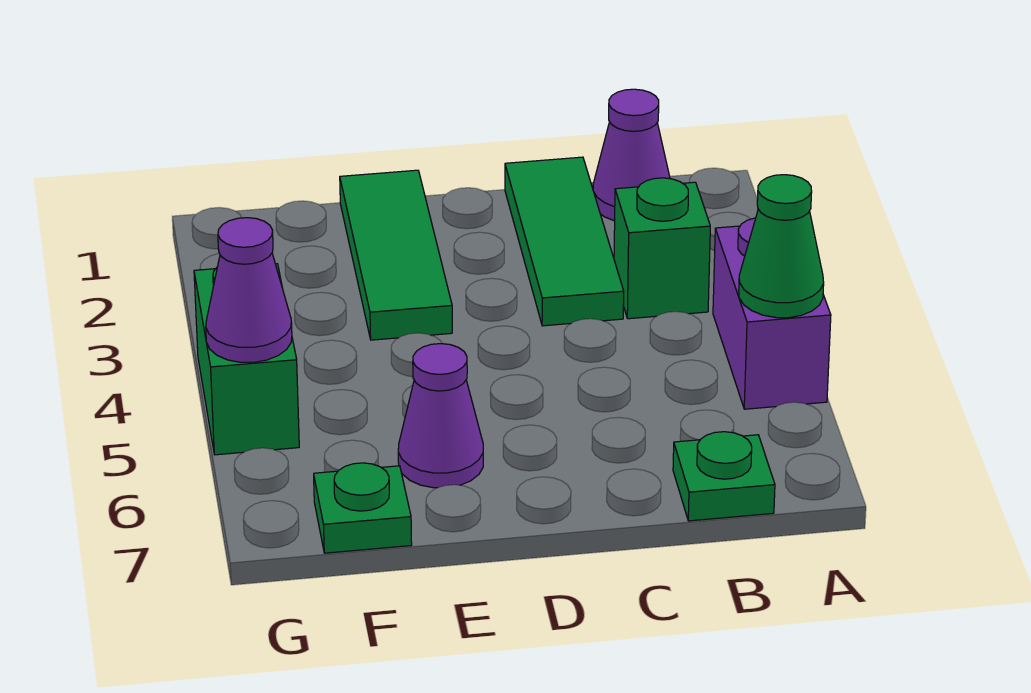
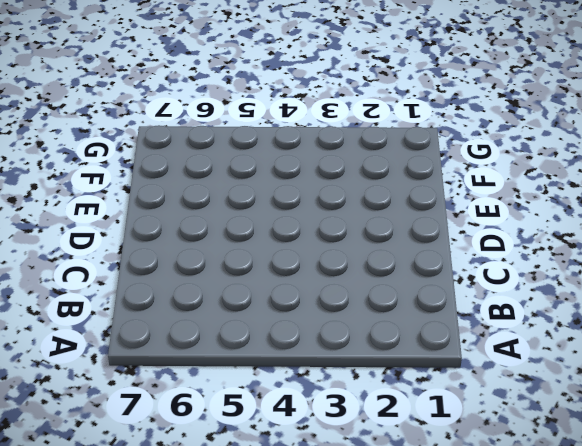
none -> purple 1x2 brick [713,218,831,409]
none -> purple 1x1 cone [593,89,670,221]

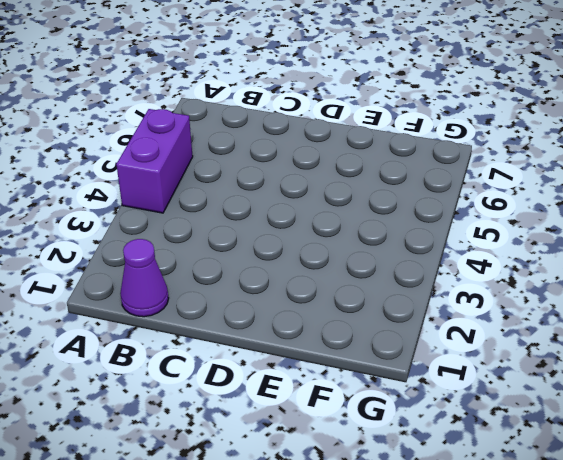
none -> green 1x1 brick [614,178,710,319]
none -> green 1x1 plate [673,432,775,521]

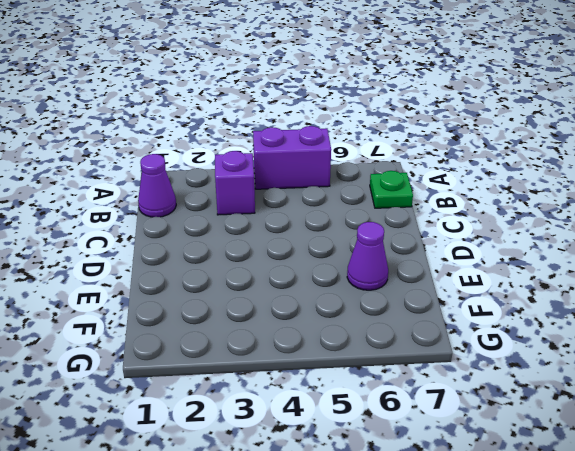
purple 1x1 brick [215,151,255,215] -> green 1x1 brick [614,178,710,319]
none -> green 1x3 tile [505,157,624,326]
none -> green 1x3 tile [340,170,452,340]

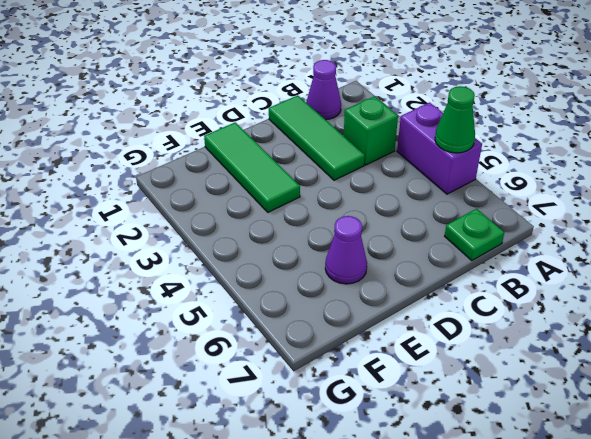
none -> green 1x1 plate [314,463,412,553]
none -> green 1x2 brick [194,264,299,455]

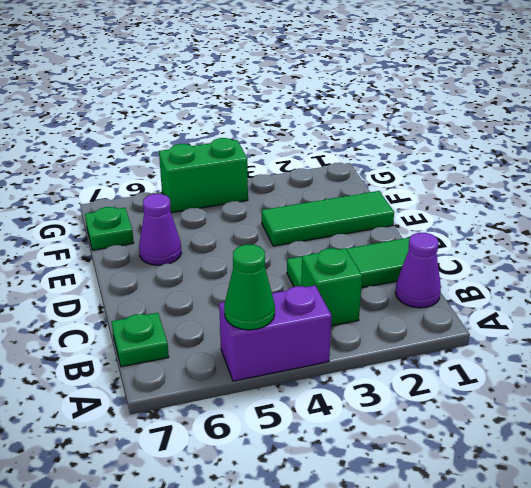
none -> purple 1x1 cone [206,218,292,362]

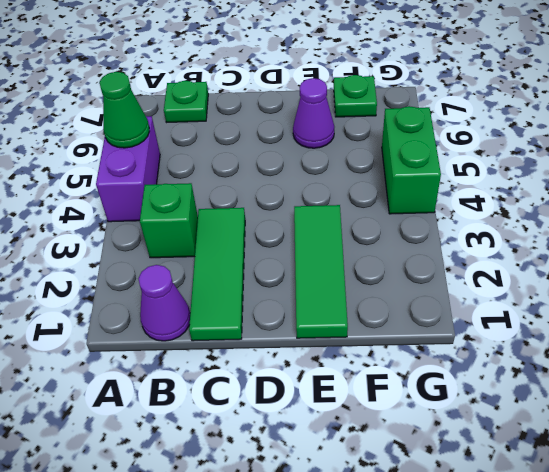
none -> purple 1x1 cone [206,218,292,362]

